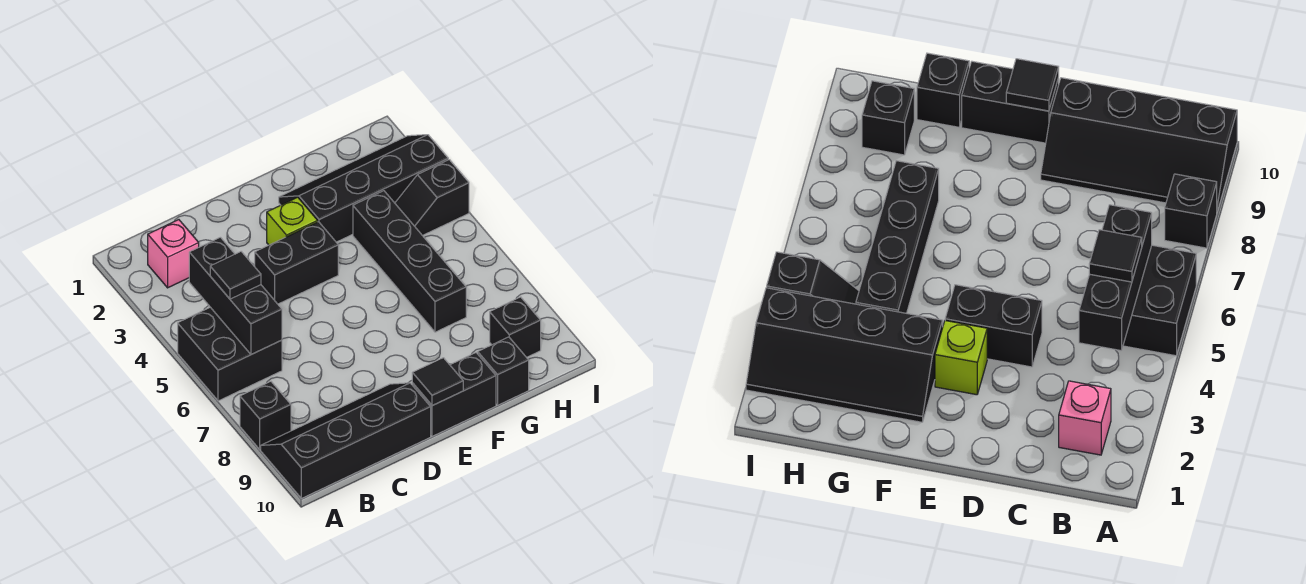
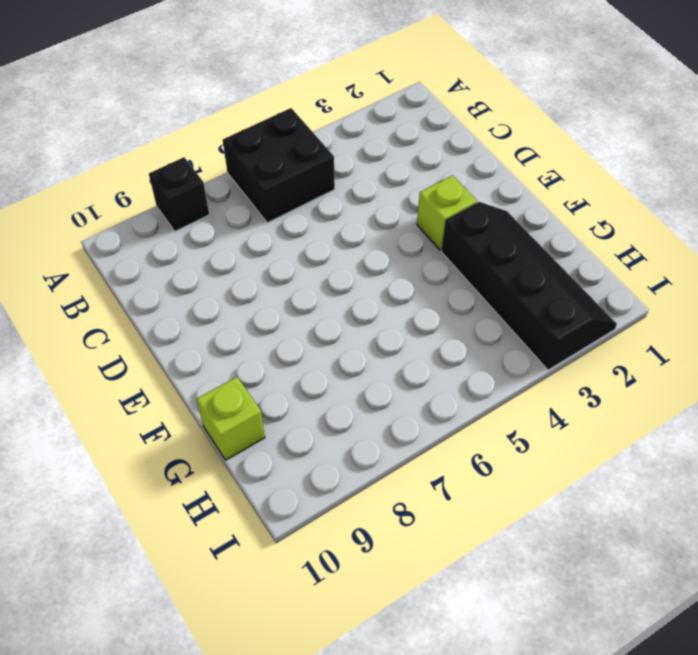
lime 1x1 brick [197,377,265,460] -> black 1x1 brick [478,337,529,405]
none -> black 2x4 slope [261,383,431,498]
none -> pink 1x1 brick [148,220,199,288]
none -> black 1x2 brick [255,222,338,304]

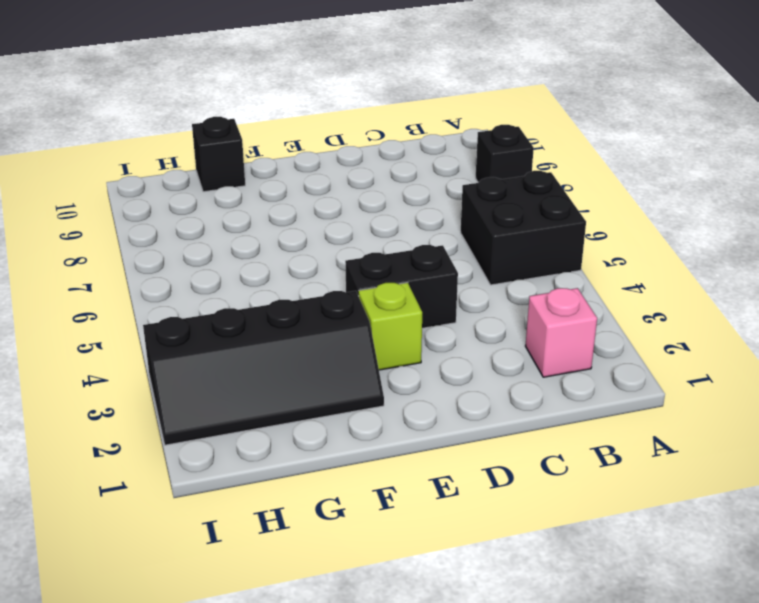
none -> black 2x4 slope [261,383,431,498]
none -> black 1x2 brick [412,353,496,436]
none -> black 1x4 brick [353,191,466,332]

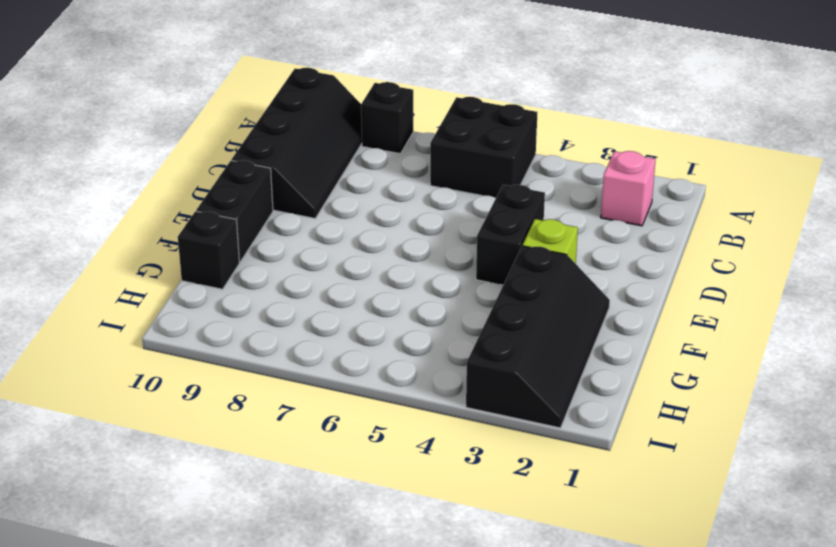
none -> black 1x4 brick [353,191,466,332]
none -> black 1x2 slope [395,160,469,236]
none -> black 1x1 brick [490,297,541,357]

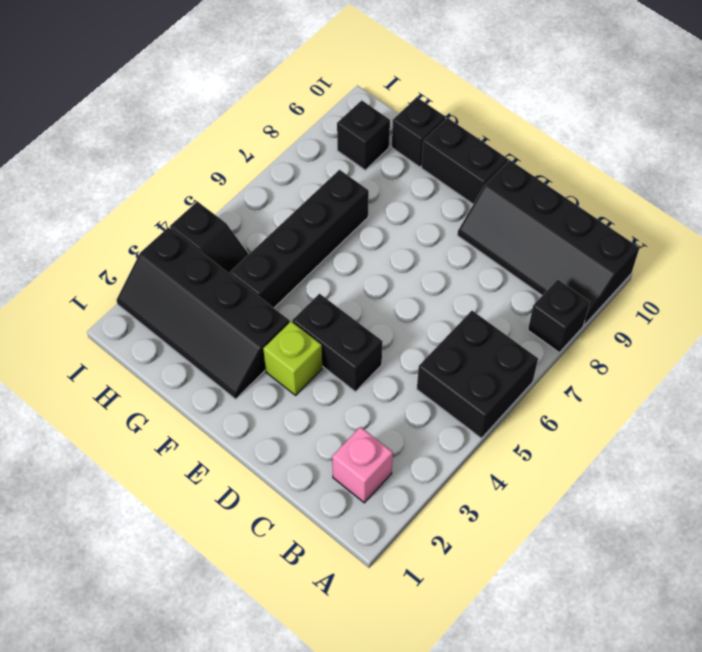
none -> black 1x3 brick [189,237,282,354]
none -> black 1x1 tile [412,358,463,406]
none -> black 1x1 tile [210,252,261,299]

